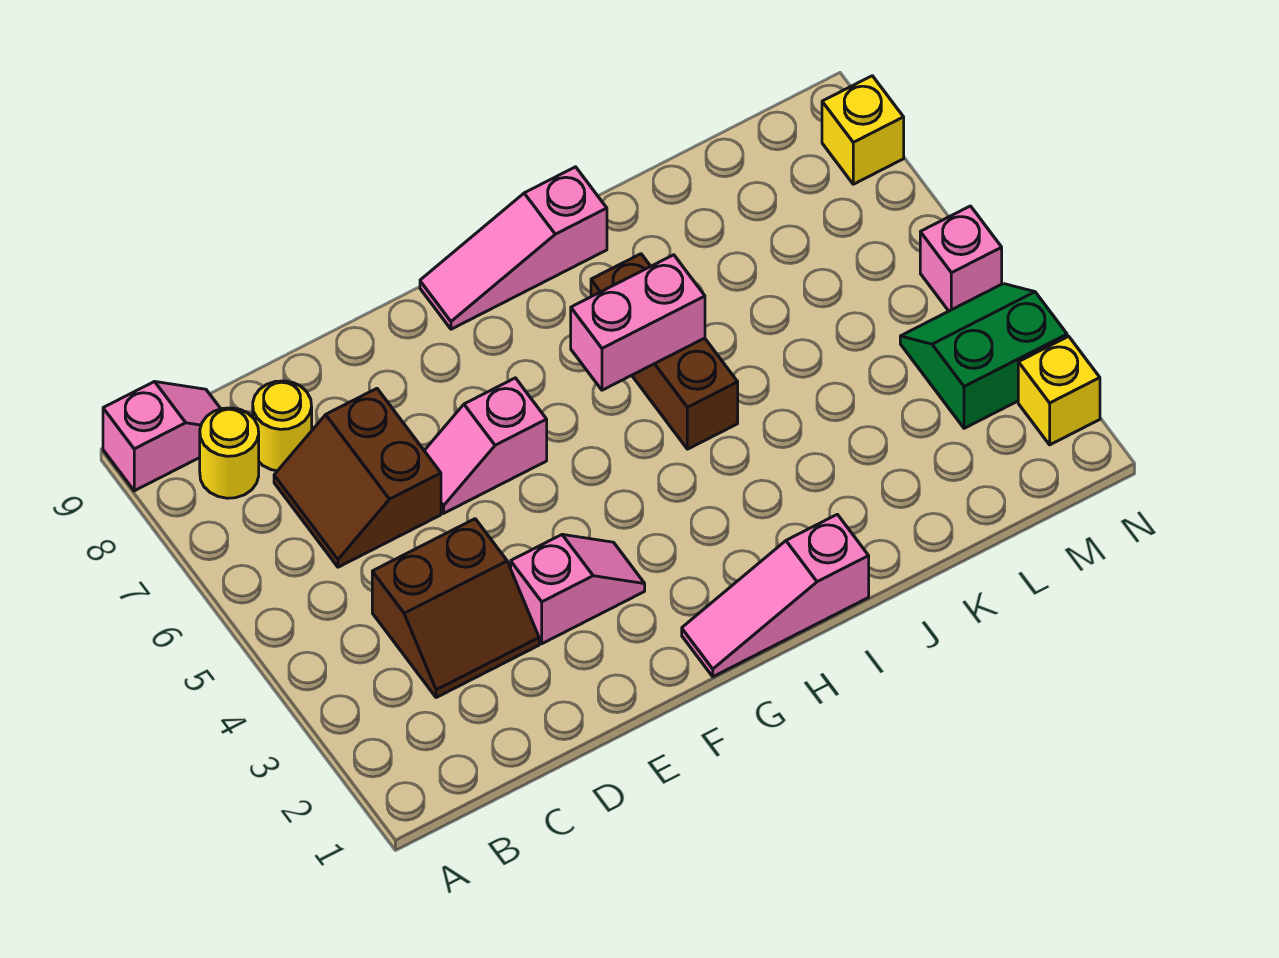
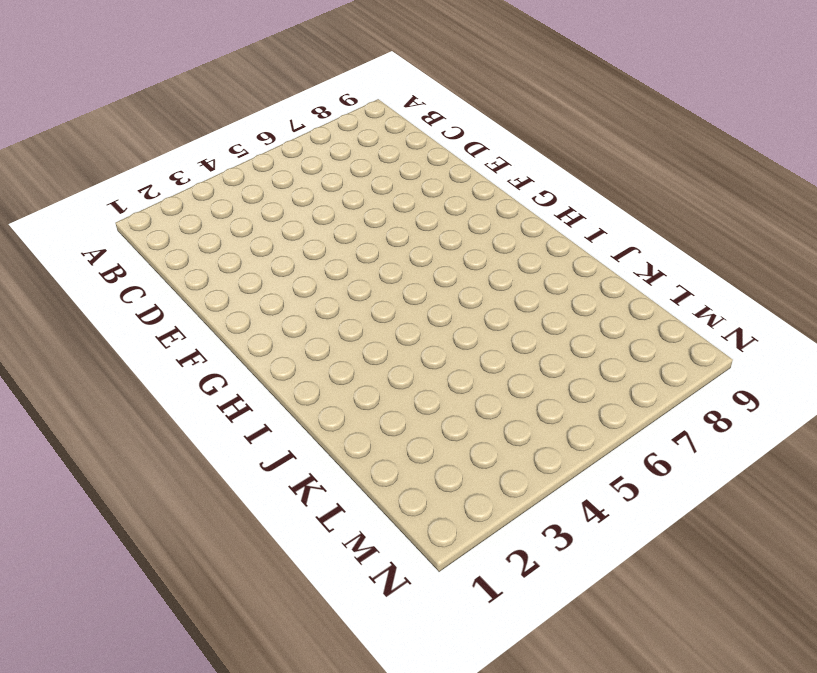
none -> pink 1x2 slope [103,381,221,491]
none -> yellow 1x1 round brick [200,408,259,498]
none -> brown 2x2 slope [372,519,539,698]

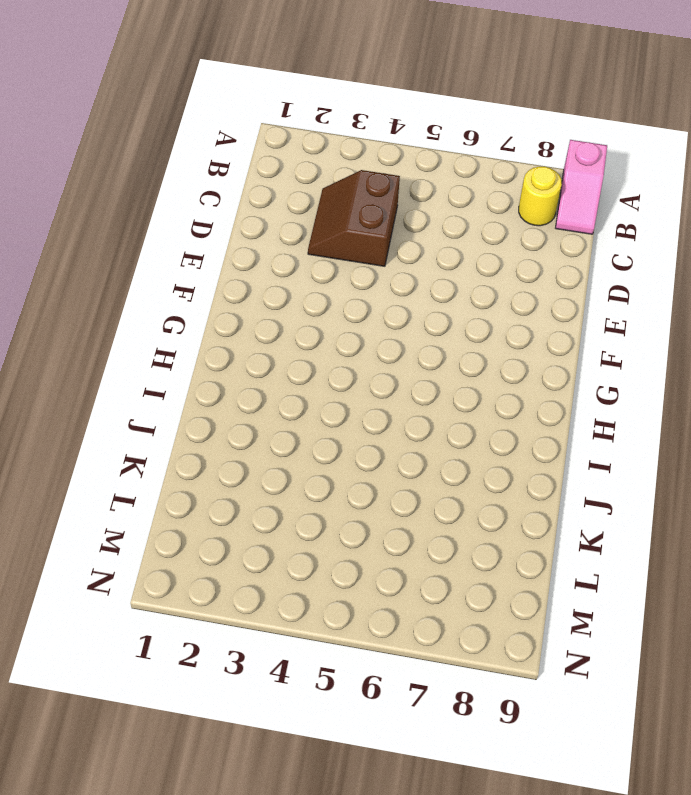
none -> brown 2x2 slope [274,389,441,567]
none -> yellow 1x1 round brick [253,381,312,471]
none -> pink 1x2 slope [511,534,645,644]

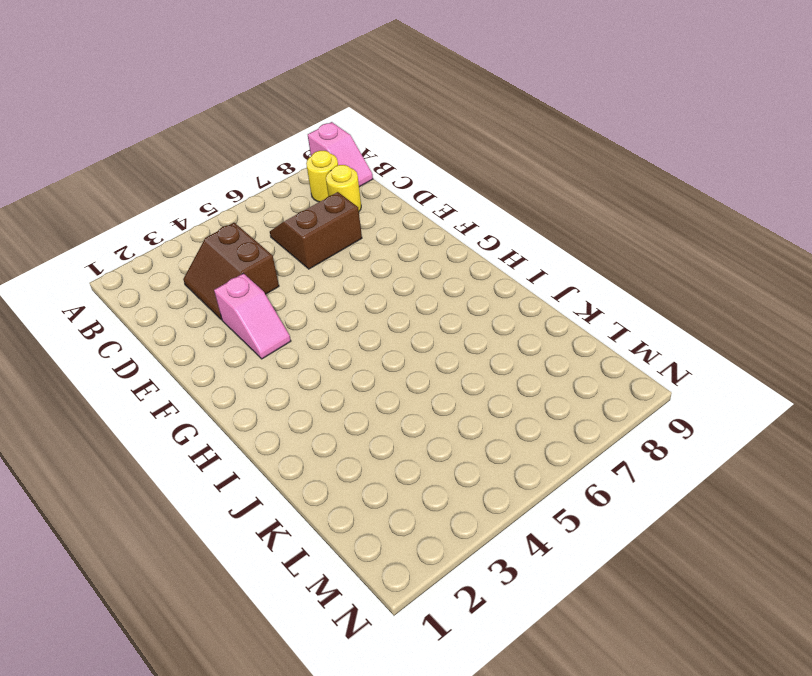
none -> pink 1x2 slope [424,378,547,513]
none -> pink 1x3 slope [682,514,869,677]
none -> pink 1x3 slope [420,167,607,329]

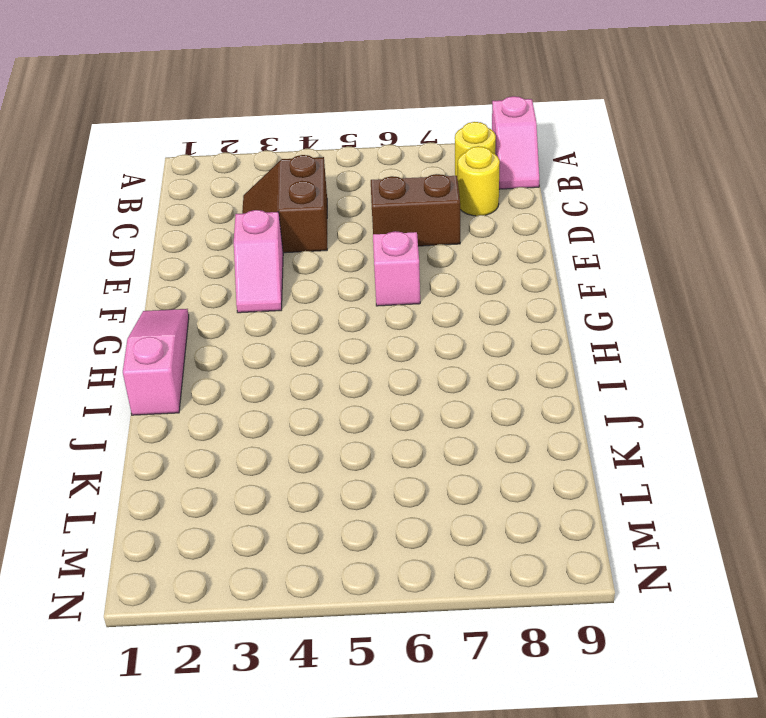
none -> pink 1x3 slope [420,167,607,329]
none -> brown 1x3 brick [591,254,738,449]
none -> green 2x2 slope [900,284,1067,428]

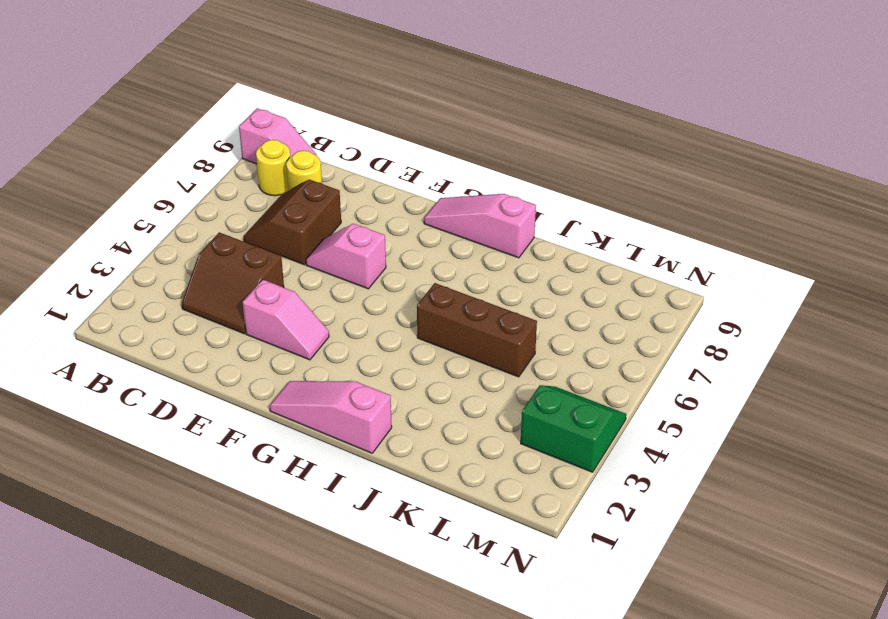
brown 1x3 brick [417,283,537,377] -> brown 1x3 brick turned to [591,254,738,449]
none -> yellow 1x1 brick [1018,336,1100,445]
none -> pink 1x1 brick [920,206,1002,311]
none -> yellow 1x1 brick [822,76,904,184]

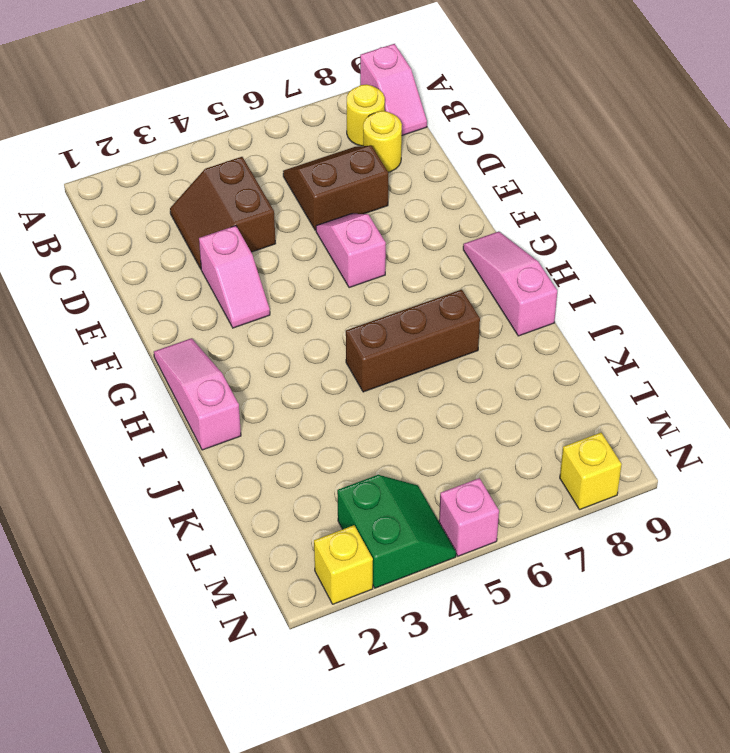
none -> pink 1x2 brick [571,255,705,390]

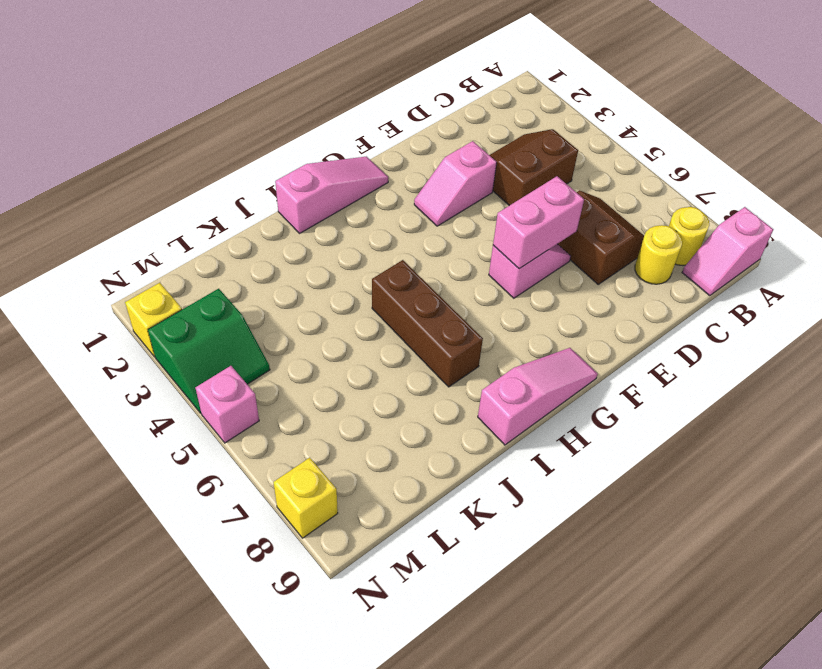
pink 1x2 brick [493,176,584,269] -> pink 1x2 brick moved to [571,255,705,390]

